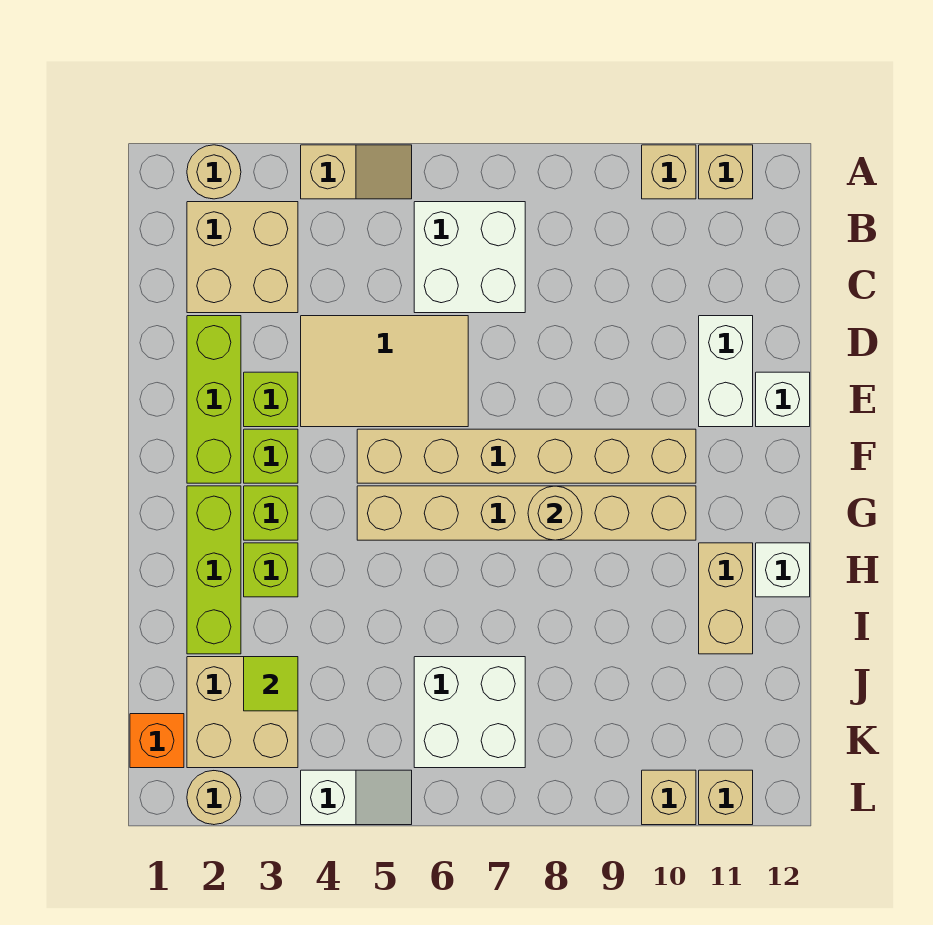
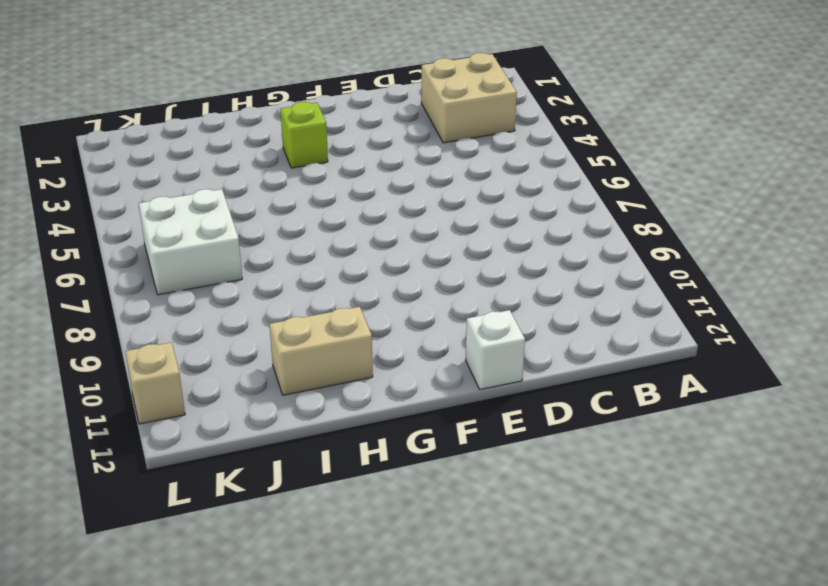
none -> tan 1x1 round brick [187,145,241,199]
none -> tan 1x2 slope [301,145,412,199]
none -> tan 1x1 brick [642,145,696,199]

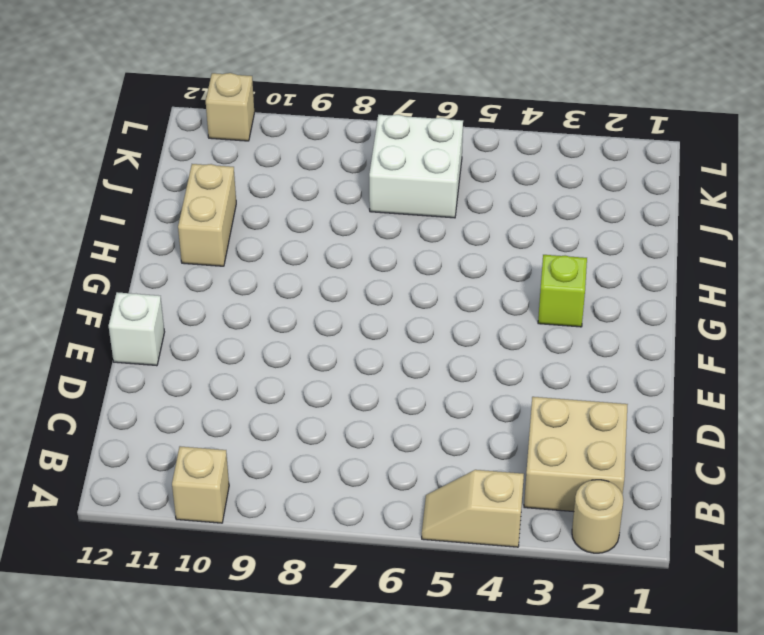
none -> tan 1x1 brick [699,145,753,199]
none -> white 2x2 brick [414,202,525,313]
none -> lime 1x3 brick [187,316,241,483]

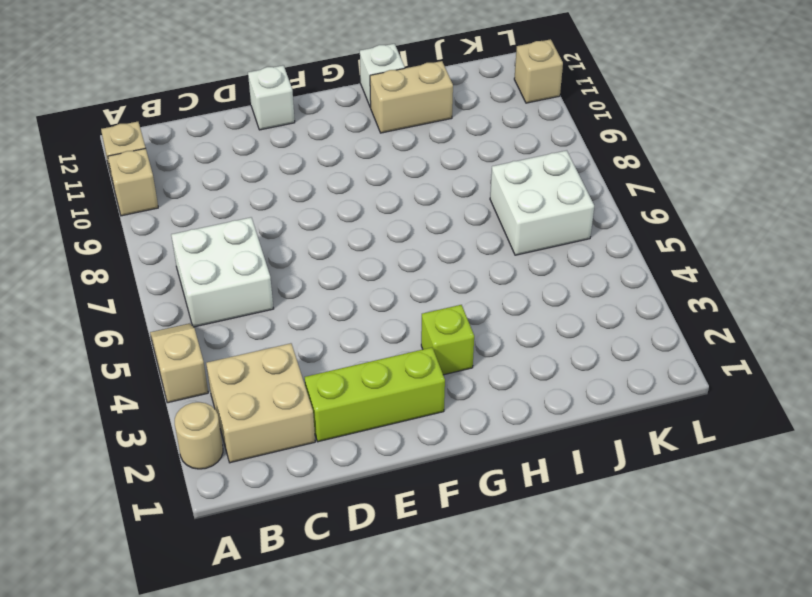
none -> tan 2x3 tile [301,316,468,427]
none -> white 1x2 brick [699,316,753,427]
none -> lime 1x1 brick [244,372,298,427]

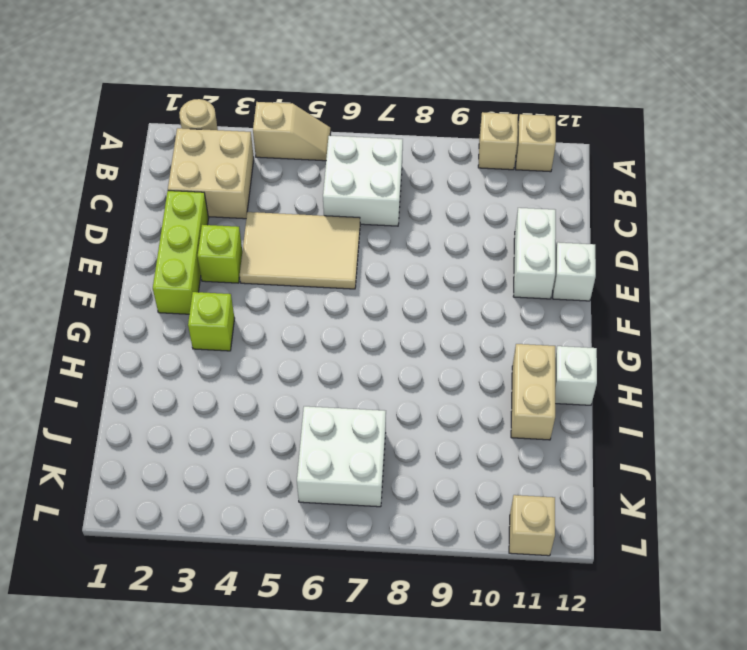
none -> lime 1x1 brick [244,429,298,483]
none -> tan 1x6 brick [357,429,696,483]
none -> lime 1x3 brick [187,486,241,654]

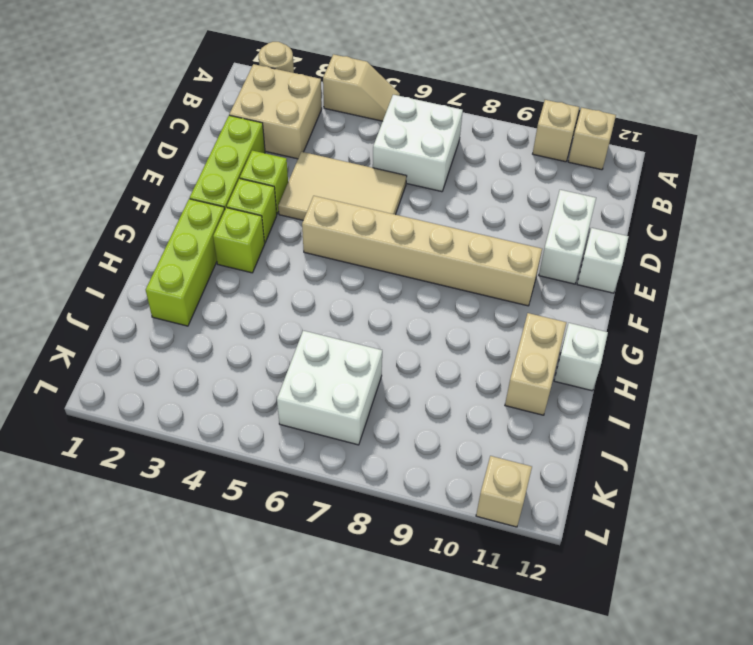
none -> tan 1x6 brick [357,486,696,540]
none -> lime 1x1 brick [244,543,298,597]
none -> tan 2x2 brick [187,657,298,768]

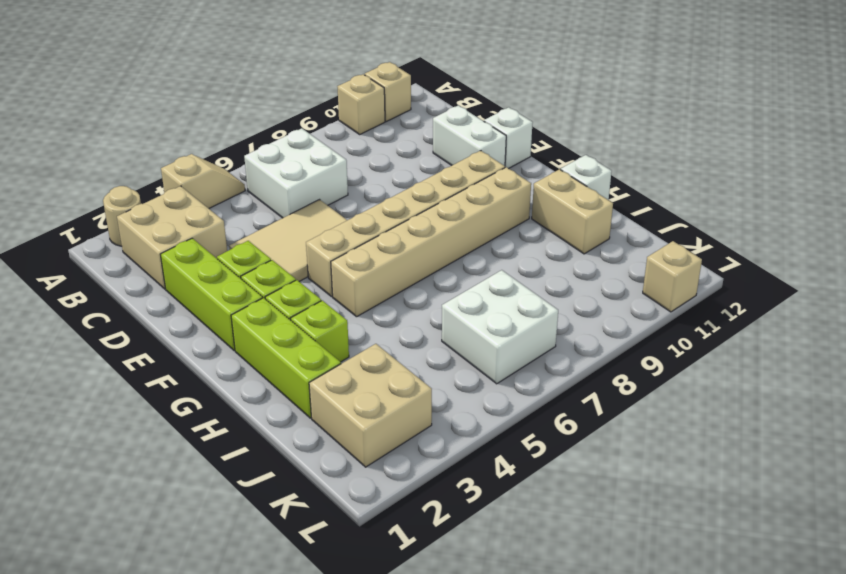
none -> orange 1x1 brick [130,714,184,768]
none -> tan 1x1 round brick [187,771,241,825]
none -> white 1x2 slope [301,770,412,825]

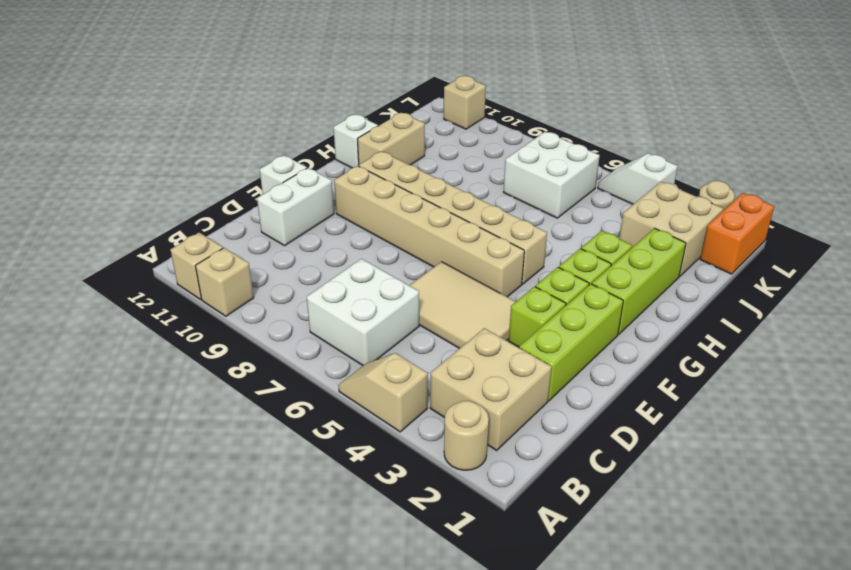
orange 1x2 brick [700,193,774,274] -> orange 1x1 brick [130,714,184,768]
none -> tan 1x1 brick [642,770,696,825]
none -> tan 1x1 round brick [528,486,582,540]
none -> lime 1x1 tile [244,657,298,711]

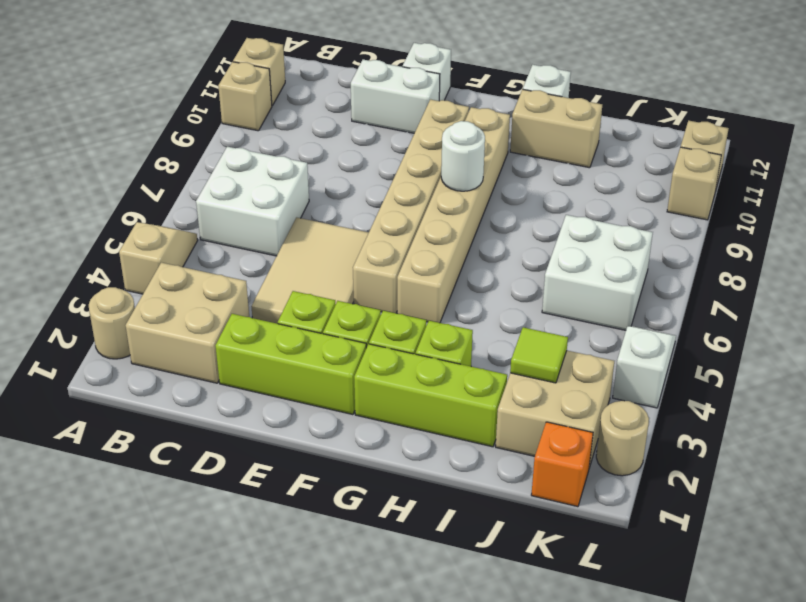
white 1x1 round brick [441,121,485,191] -> tan 1x1 round brick [528,486,582,540]

